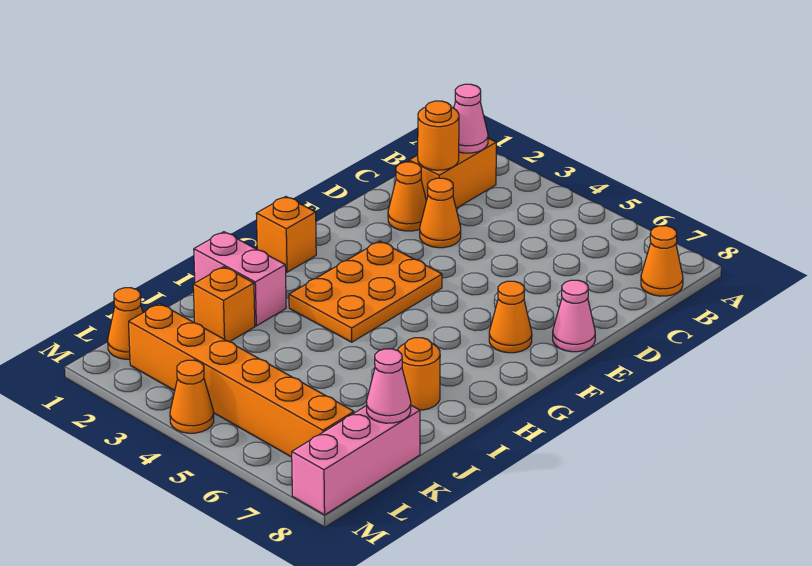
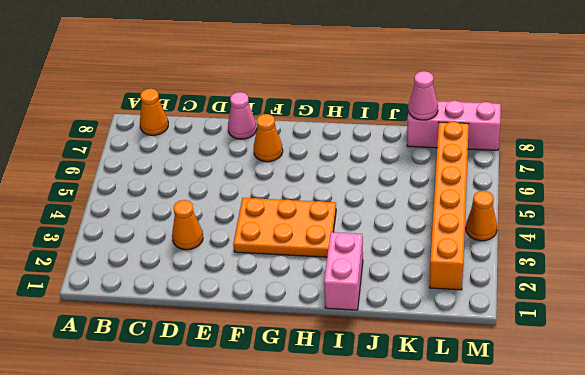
none -> orange 1x2 brick [409,138,496,208]
none -> orange 1x1 cone [388,162,426,231]
none -> orange 1x1 brick [256,197,316,272]

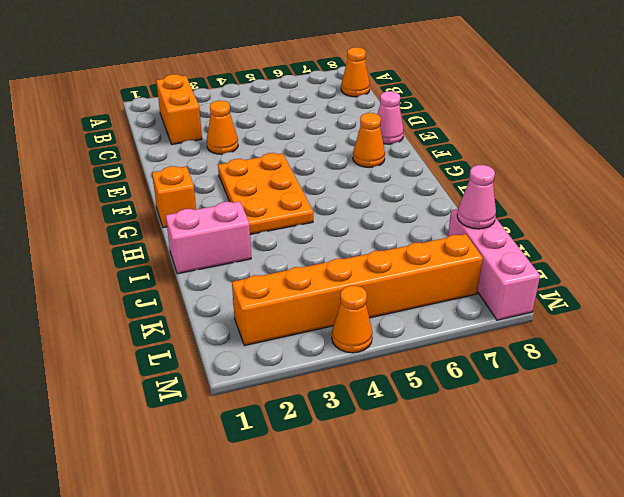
none -> orange 1x1 cone [388,162,426,231]
none -> orange 1x1 round brick [398,338,440,410]
none -> orange 1x1 brick [193,267,255,342]

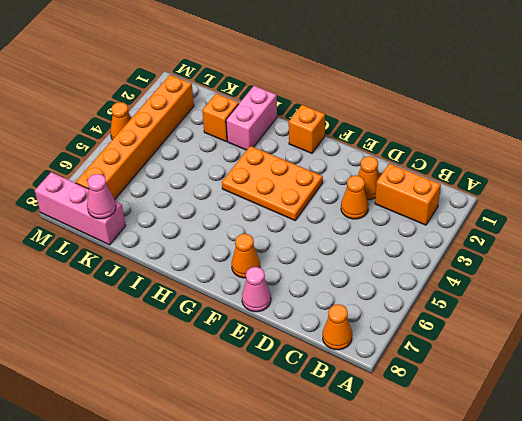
none -> orange 1x1 round brick [398,338,440,410]
none -> orange 1x1 cone [108,288,143,359]
none -> pink 1x1 cone [454,84,488,153]

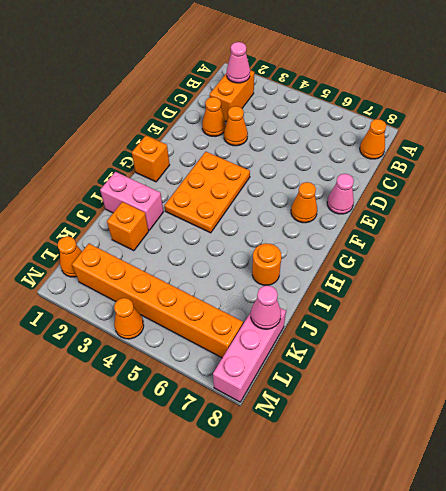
none -> orange 1x1 round brick [418,101,459,170]

